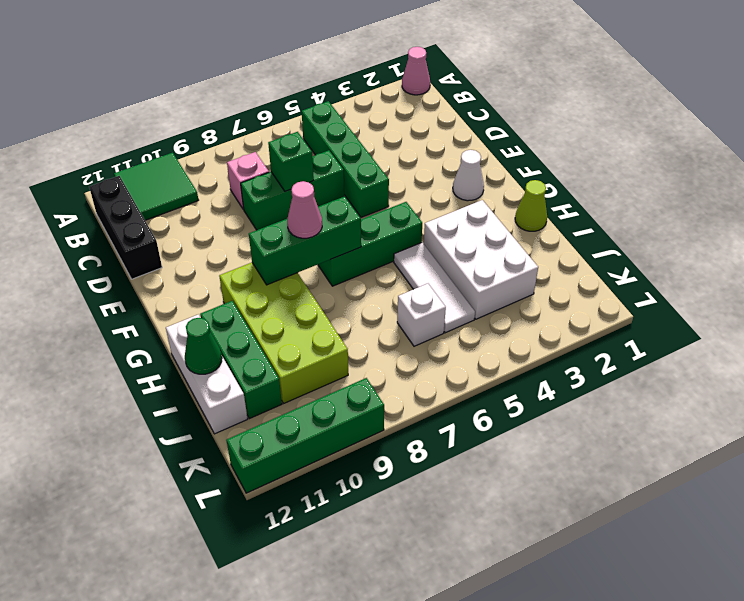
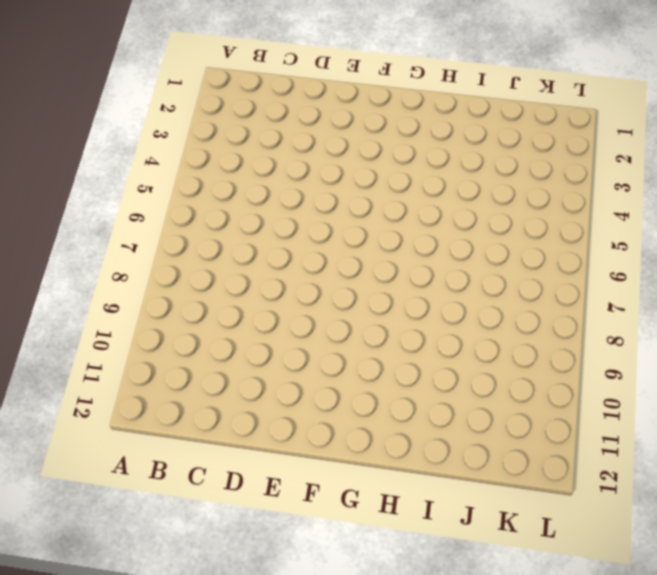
none -> pink 1x1 cone [402,47,430,95]
none -> green 2x2 tile [114,153,198,220]
none -> green 1x4 brick [302,101,389,217]

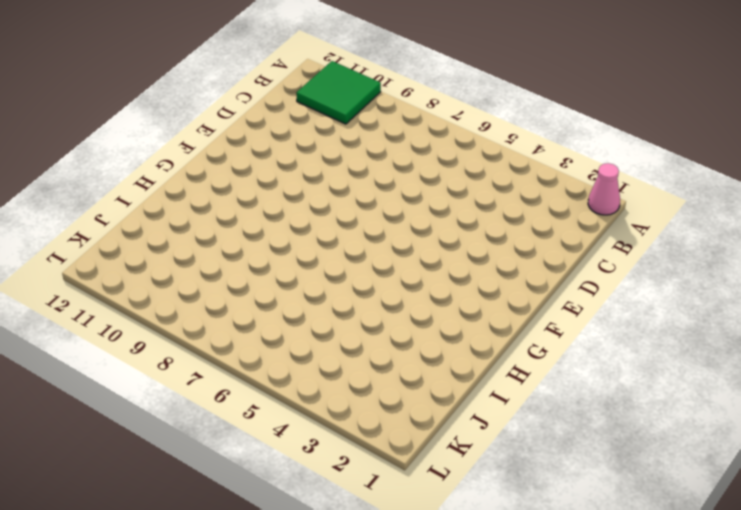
none -> green 1x4 brick [302,101,389,217]
none -> black 1x3 brick [89,176,162,279]
none -> pink 1x1 brick [227,152,269,209]

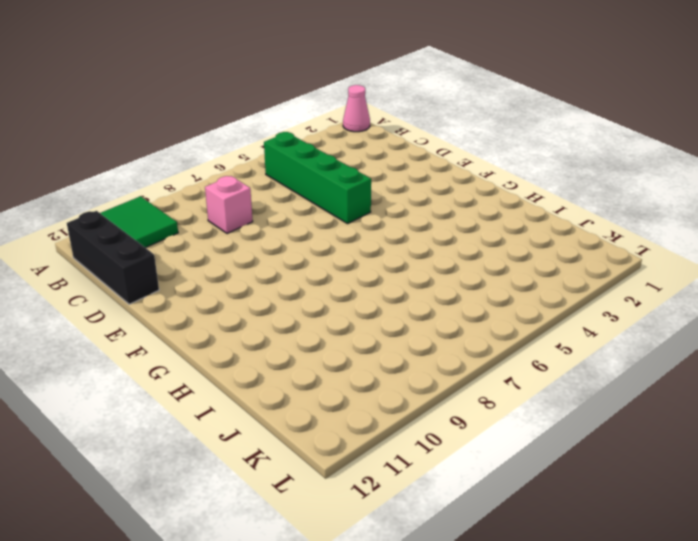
none -> green 1x3 brick [241,150,344,230]
none -> white 1x1 cone [453,150,484,201]
none -> green 1x3 brick [318,202,422,286]

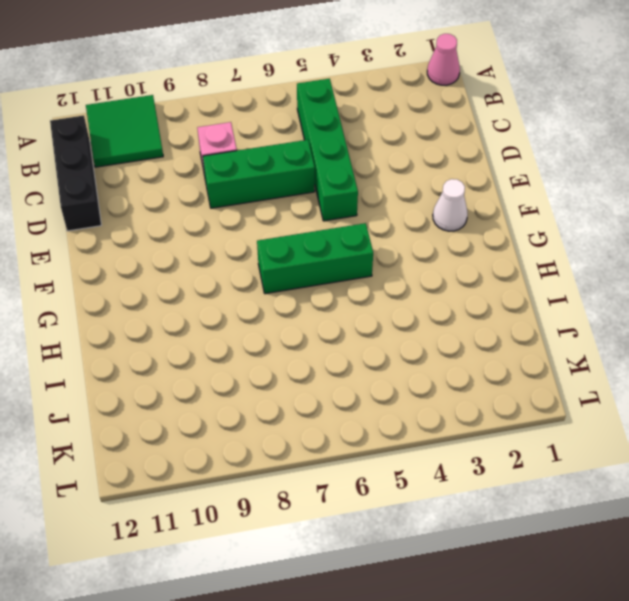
none -> lime 2x4 brick [219,263,348,403]
none -> lime 1x1 cone [515,180,547,231]
none -> white 2x3 brick [424,200,538,319]

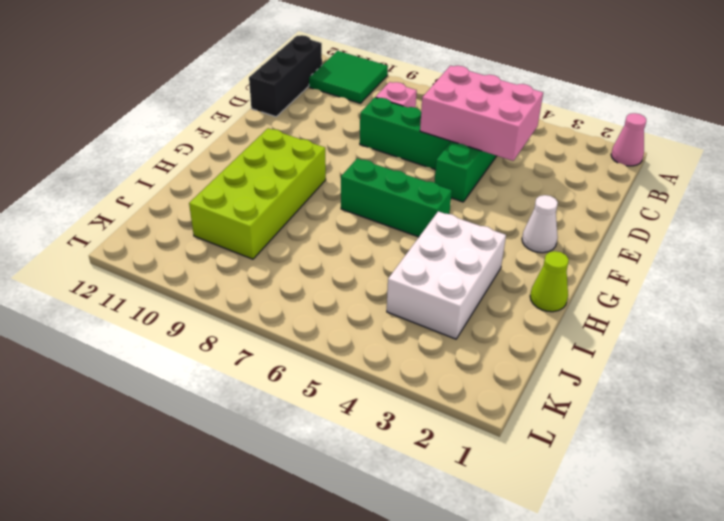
pink 2x3 brick [420,66,543,161] -> none
none -> white 1x3 tile [394,243,475,333]
none -> green 1x3 brick [200,301,282,419]
none -> white 1x3 brick [166,315,248,434]

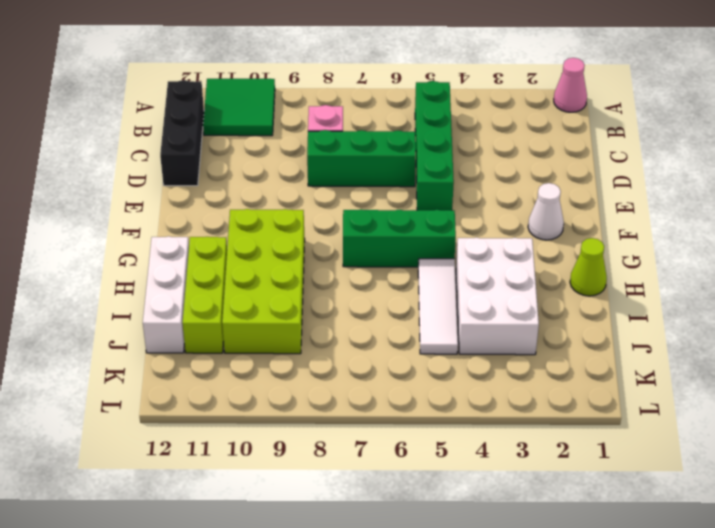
lime 1x3 brick [182,237,227,353] -> green 1x3 brick [200,301,282,419]
none -> white 1x1 brick [397,284,446,346]
none -> green 1x4 brick [227,378,384,493]
none -> green 1x1 brick [268,132,314,191]

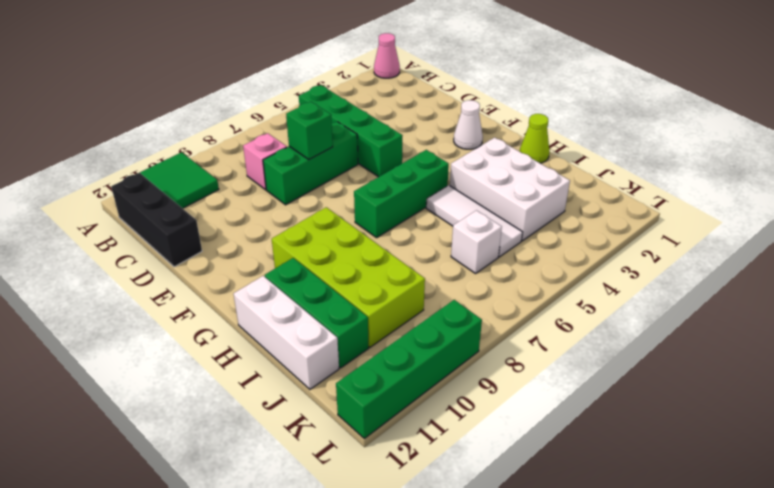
none -> green 1x3 brick [249,196,361,285]
none -> green 1x1 cone [185,318,222,374]
none -> pink 1x1 cone [287,181,322,238]

